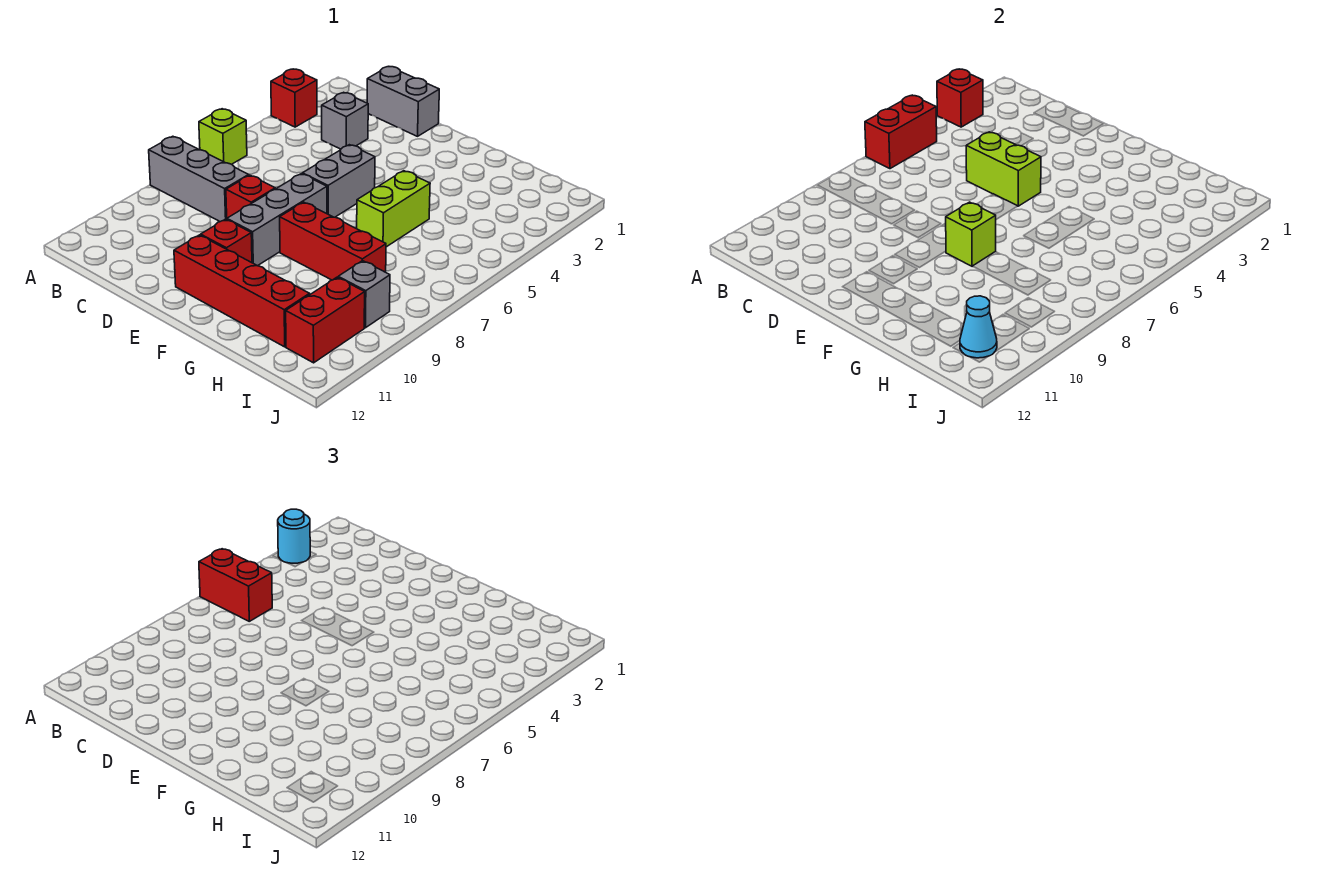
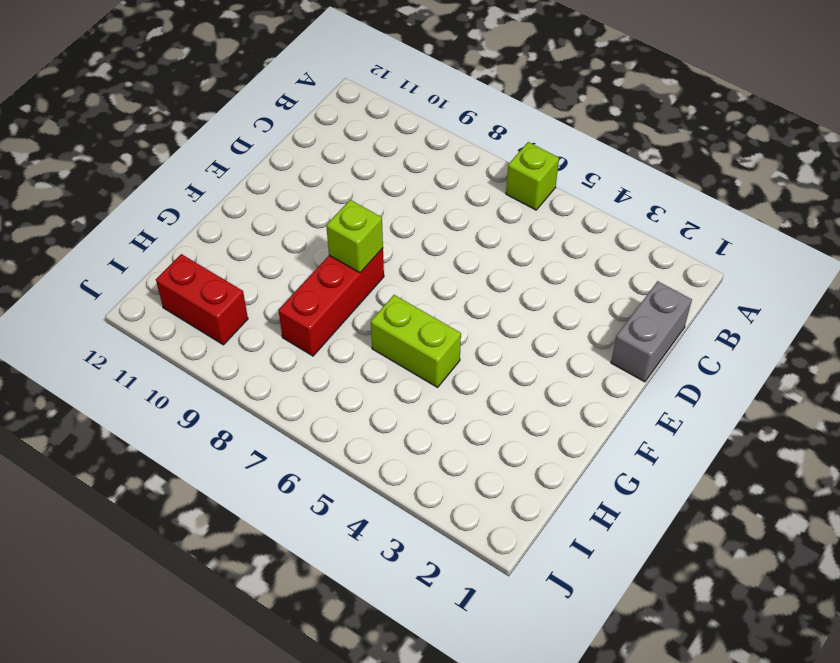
none -> red 1x1 brick [271,69,317,127]
none -> grey 1x3 brick [149,136,249,222]
none -> grey 1x1 brick [322,92,368,149]

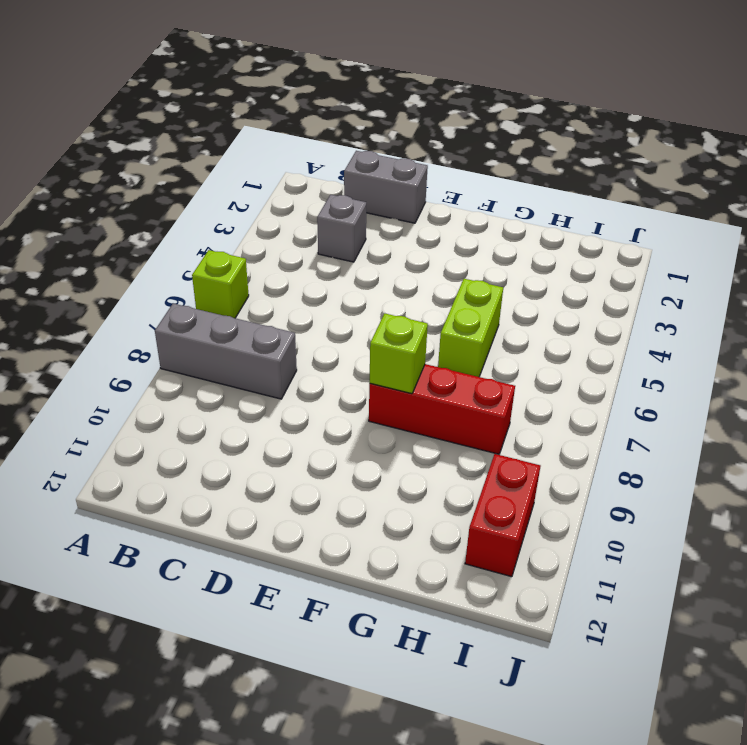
none -> red 1x1 brick [271,69,317,127]
none -> red 1x1 brick [226,175,275,218]
none -> grey 1x2 brick [302,145,375,217]

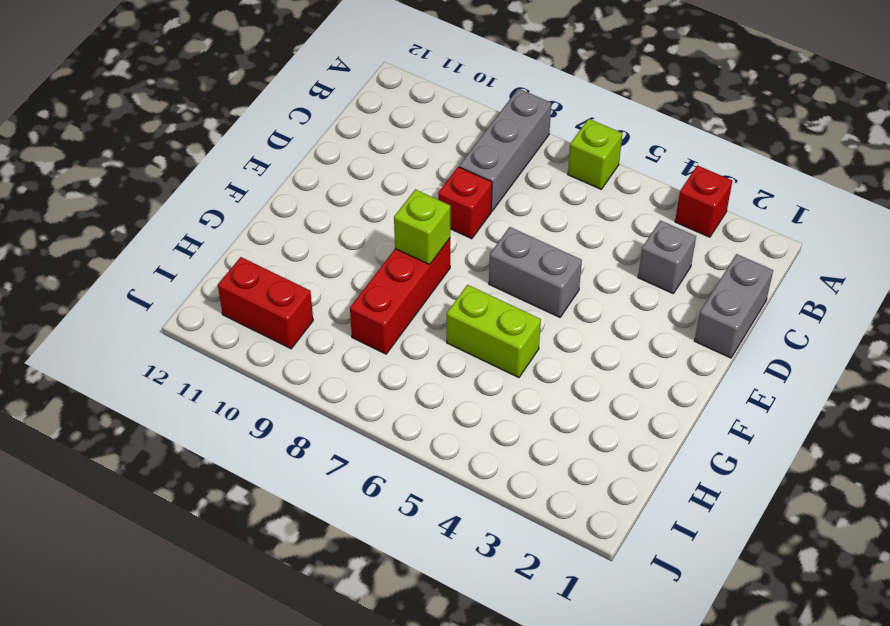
none -> grey 1x3 brick [227,174,327,266]
none -> red 1x1 brick [201,219,252,263]
none -> red 1x4 brick [174,235,310,347]

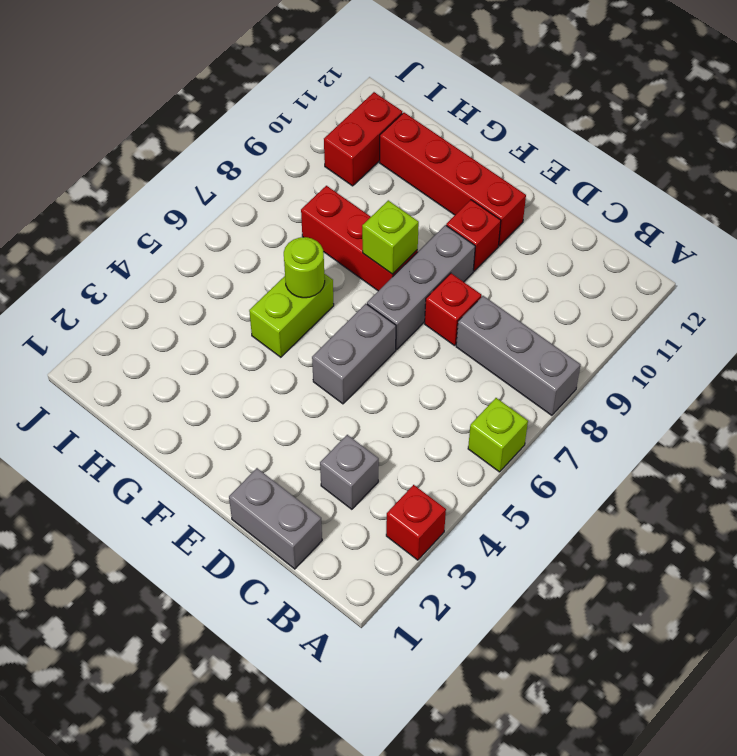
lime 1x1 round brick [284,237,325,298] -> none
none -> grey 1x1 brick [338,261,390,328]
none -> red 1x1 brick [937,69,983,127]
none -> red 1x2 brick [865,95,937,169]

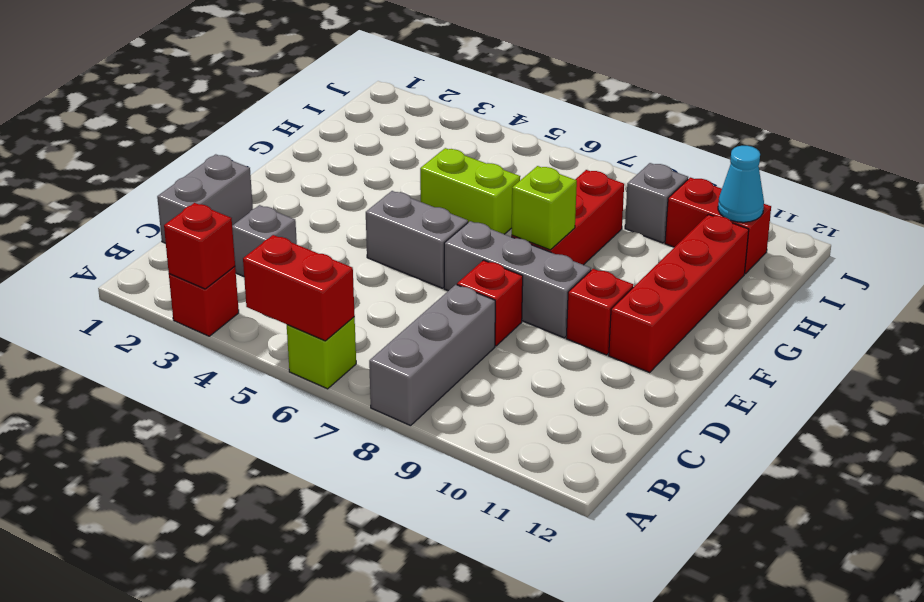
none -> lime 1x2 brick [966,132,1041,206]
none -> cyan 1x1 round brick [278,509,310,563]
none -> red 1x2 brick [199,549,272,621]

